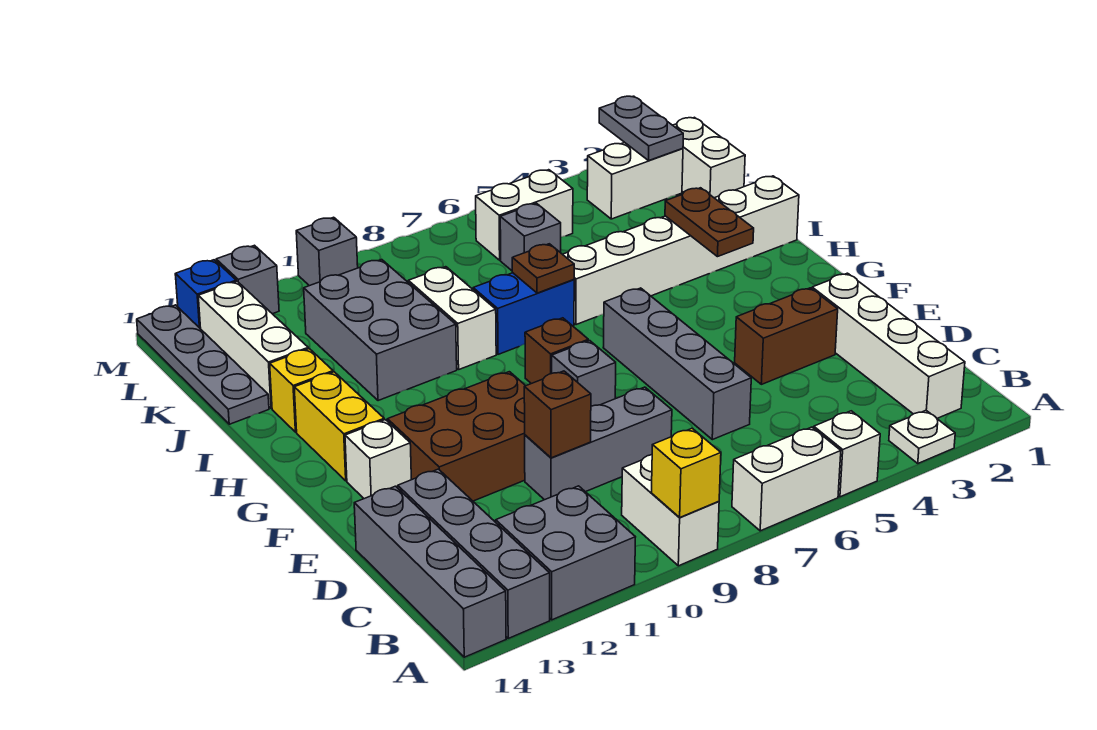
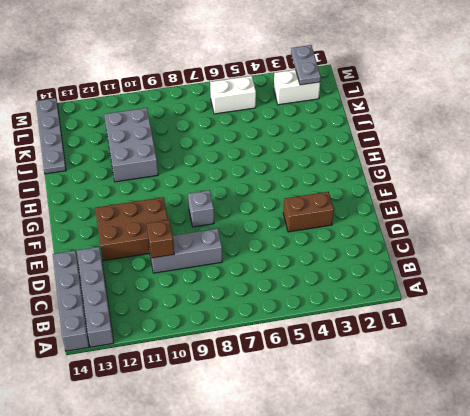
none -> white 1x1 plate [889,410,955,463]
none -> white 1x1 brick [814,411,880,497]
none -> white 1x2 brick [732,427,841,531]
none -> white 1x2 brick [622,455,719,566]

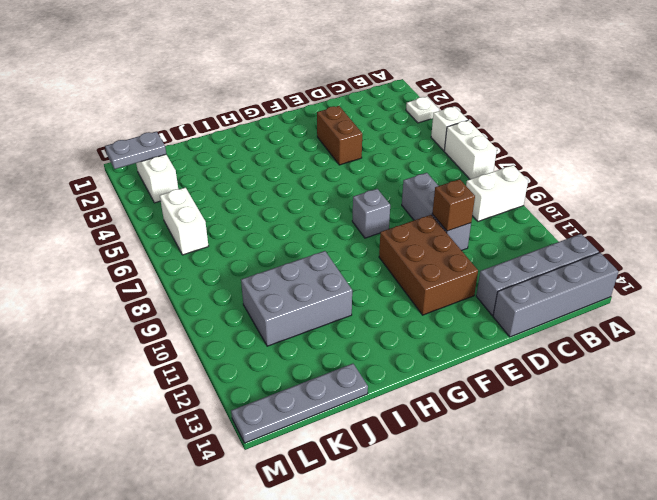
none -> grey 2x2 brick [496,486,635,620]
none -> white 1x4 brick [812,273,965,418]
none -> grey 1x4 brick [603,288,751,440]
none -> white 1x1 brick [345,420,411,499]

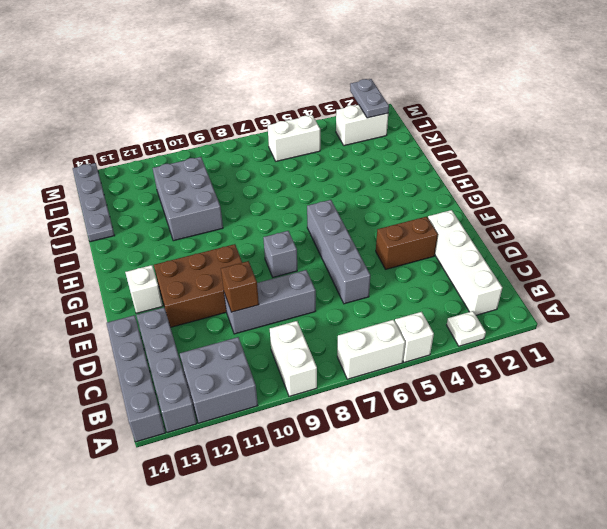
none -> brown 1x1 brick [525,318,588,384]
none -> yellow 1x2 brick [294,372,384,481]
none -> white 1x6 brick [563,176,799,325]
none -> blue 1x2 brick [473,273,574,354]

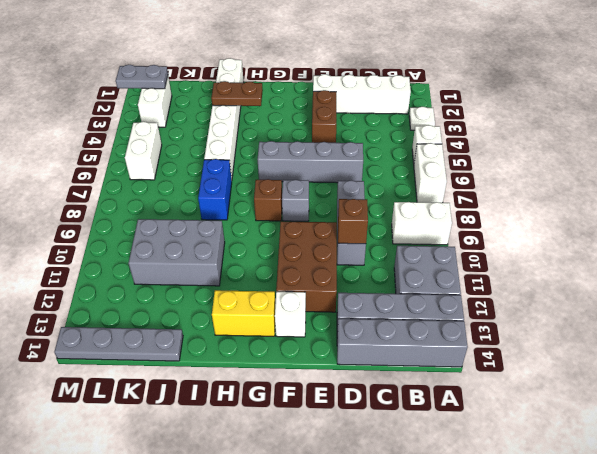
none -> white 1x2 brick [408,267,496,369]
none -> yellow 1x1 brick [270,349,333,432]
none -> white 1x3 brick [198,281,308,409]
none -> white 1x2 brick [673,117,745,198]

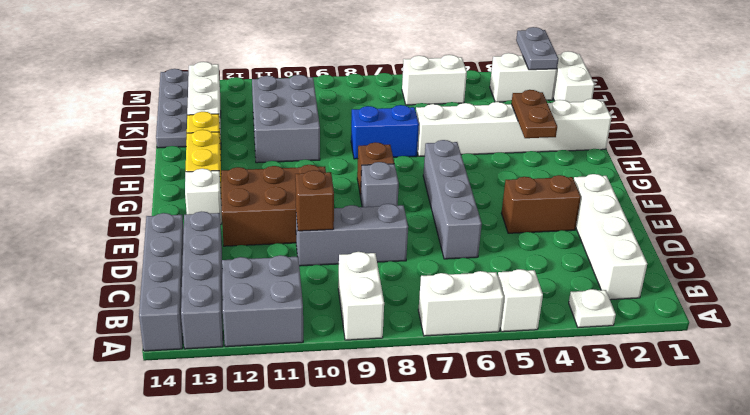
none -> white 1x2 brick [408,267,496,369]
none -> grey 1x1 brick [500,203,561,271]
none -> grey 1x1 brick [296,217,358,286]
none -> grey 1x1 brick [216,245,279,314]

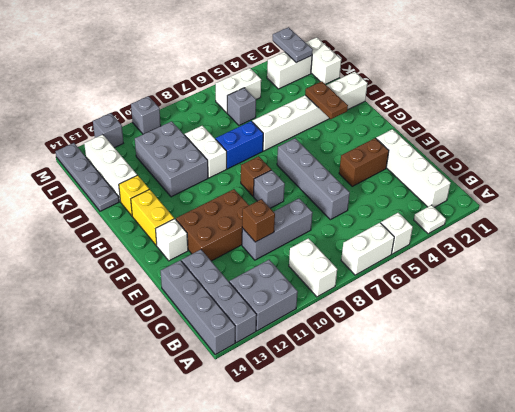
none -> blue 1x1 brick [175,260,236,329]
none -> yellow 1x1 brick [651,428,721,518]
none -> brown 1x1 plate [512,244,574,293]

